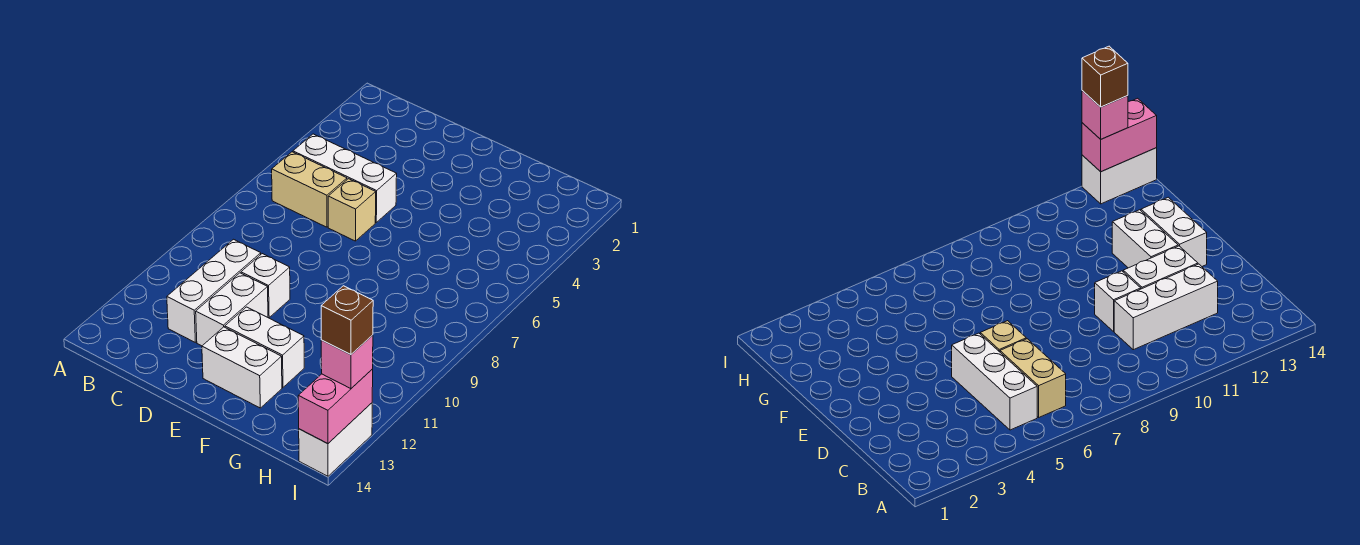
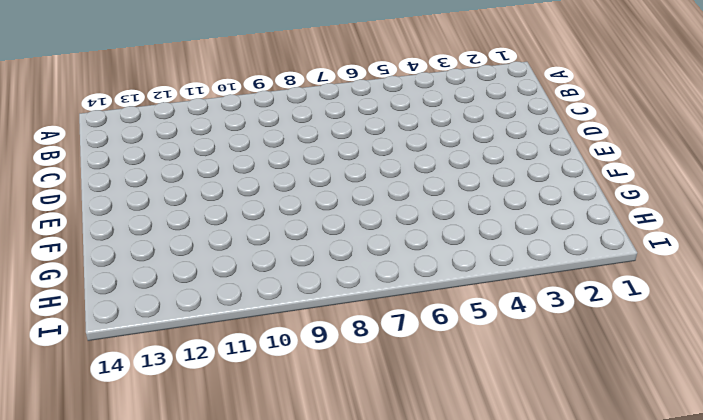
none -> white 1x3 brick [293,134,397,222]
none -> tan 1x2 brick [272,152,347,227]
none -> white 1x3 brick [167,239,261,342]

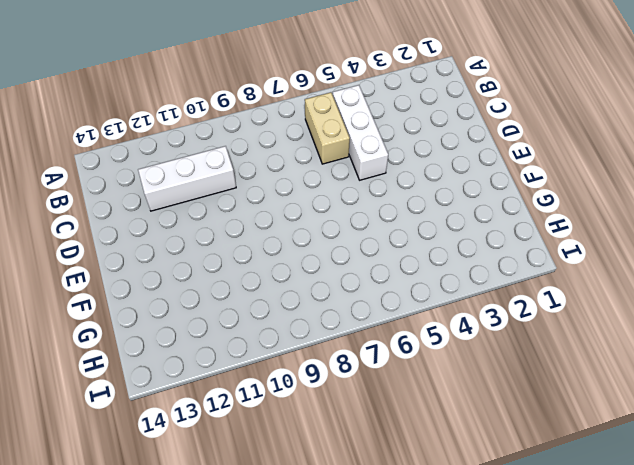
none -> tan 1x1 brick [328,179,376,241]
none -> white 1x1 brick [241,254,290,318]
none -> white 1x2 brick [196,273,268,346]

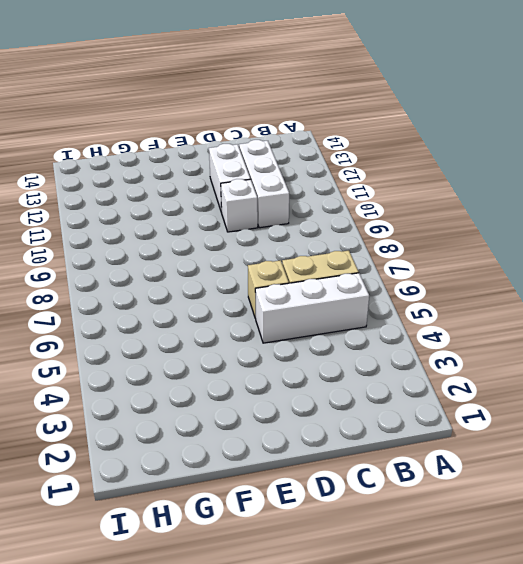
none -> white 1x2 brick [225,307,304,387]
none -> white 1x2 brick [202,327,282,408]
none -> white 1x2 brick [299,403,372,476]

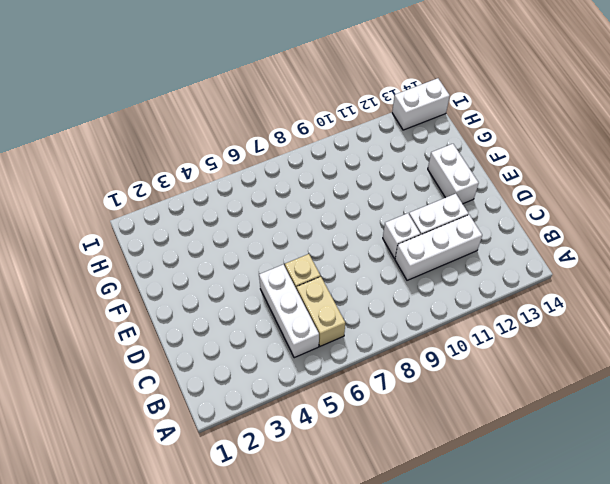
none -> white 1x2 brick [225,307,304,387]
none -> pink 1x2 brick [298,369,373,444]
none -> pink 1x1 brick [321,335,373,389]

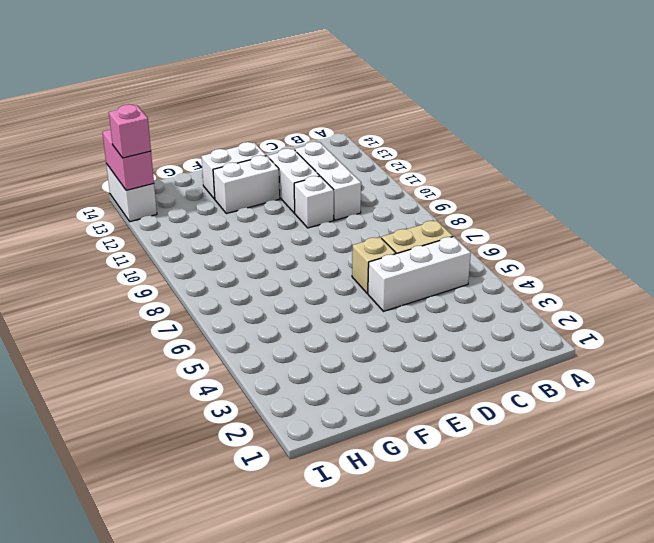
none -> brown 1x1 brick [321,286,373,355]

